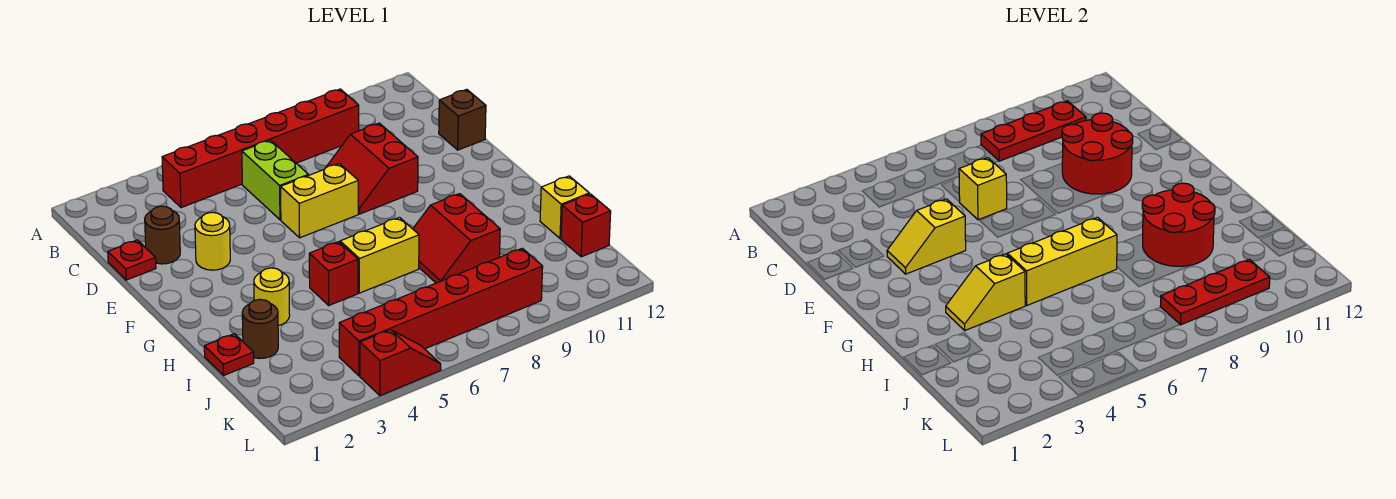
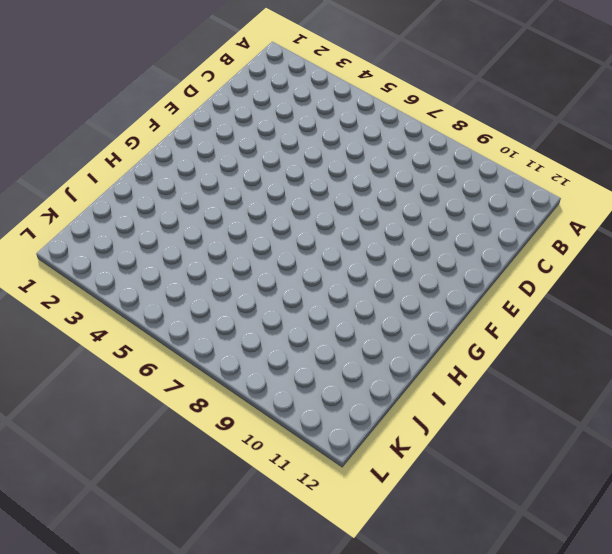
none -> red 1x6 brick [162,89,359,208]
none -> lime 1x2 brick [242,140,308,220]
none -> red 1x1 plate [108,240,156,280]

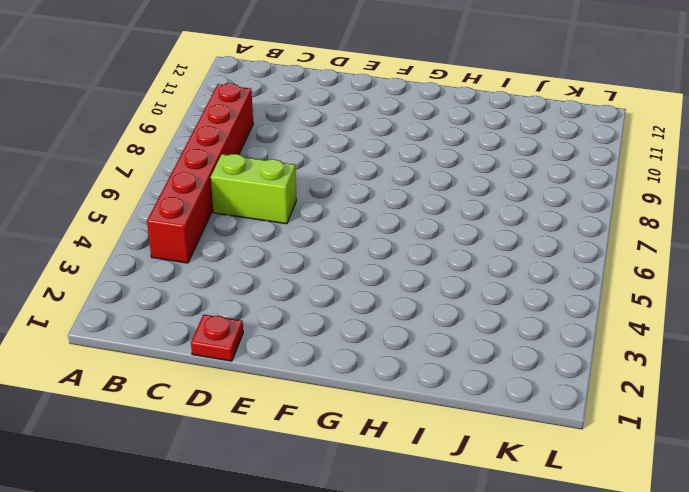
none -> brown 1x1 round brick [145,206,180,264]
none -> red 2x2 slope [326,123,418,214]
none -> brown 1x1 brick [439,89,486,150]

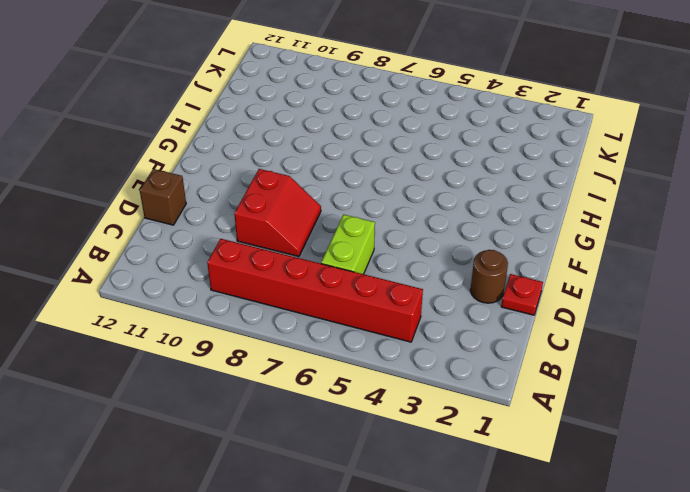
none -> yellow 1x1 round brick [195,212,230,270]
none -> yellow 1x2 brick [281,164,358,238]
none -> yellow 1x1 round brick [254,268,290,326]

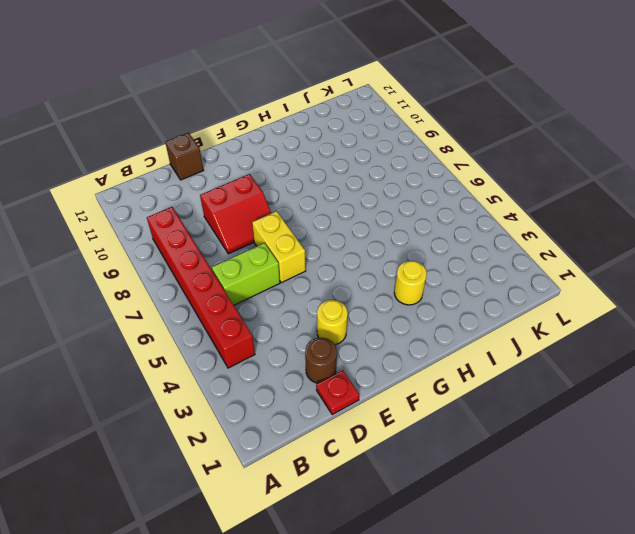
none -> red 1x1 brick [309,242,358,305]
none -> yellow 1x2 brick [340,217,419,293]
none -> red 2x2 slope [413,194,500,283]

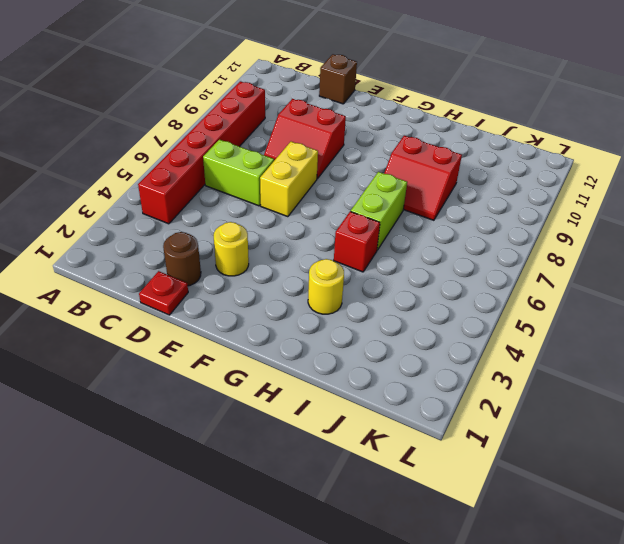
lime 1x2 brick [351,172,407,250] -> yellow 1x2 brick [340,217,419,293]
none -> red 1x1 plate [204,334,254,375]
none -> brown 1x1 round brick [242,299,278,359]
none -> yellow 1x1 brick [540,176,589,239]

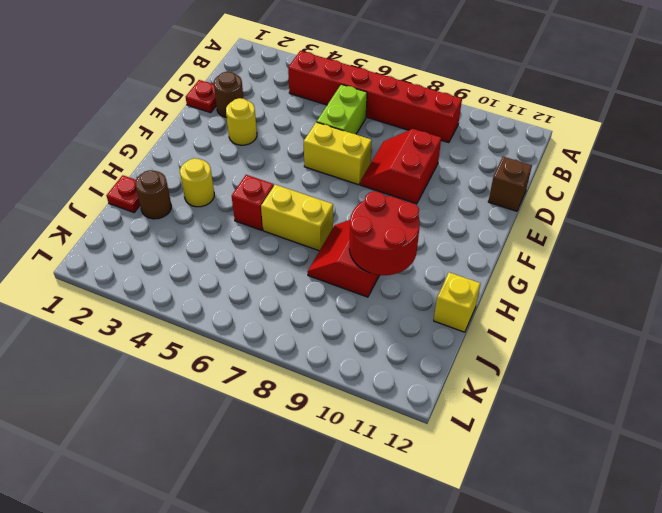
none -> red 1x1 brick [561,194,611,257]
none -> red 1x6 brick [339,248,543,376]
none -> red 1x2 slope [360,330,441,396]

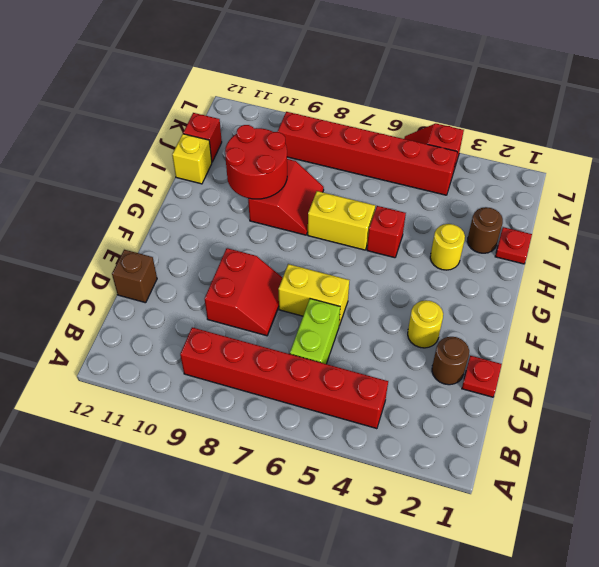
none -> red 1x3 plate [981,101,1086,161]
none -> yellow 1x1 brick [959,158,1007,220]
none -> red 2x2 round brick [1062,113,1133,194]

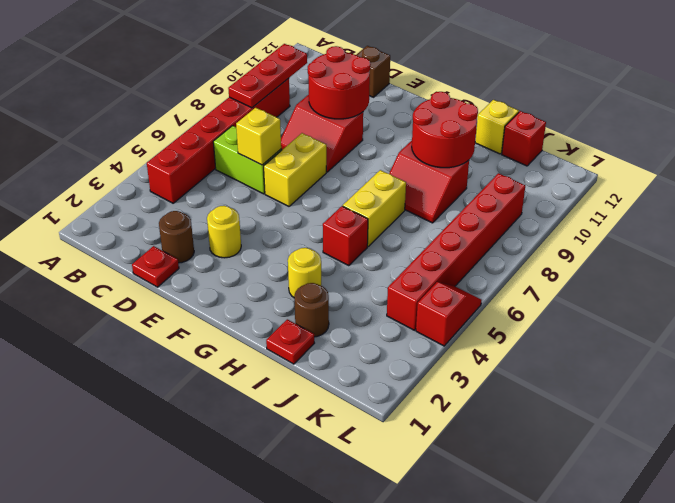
none -> yellow 1x2 slope [887,199,966,274]
none -> yellow 1x2 slope [946,254,1025,330]
none -> yellow 1x3 brick [1007,217,1117,305]

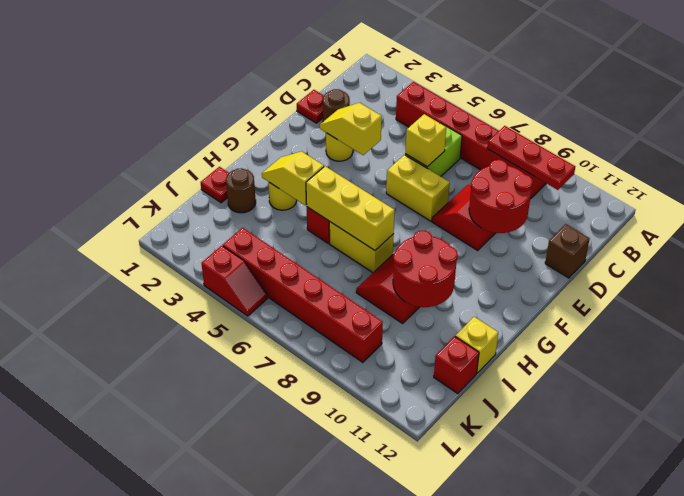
none -> red 1x3 plate [1160,259,1270,325]

